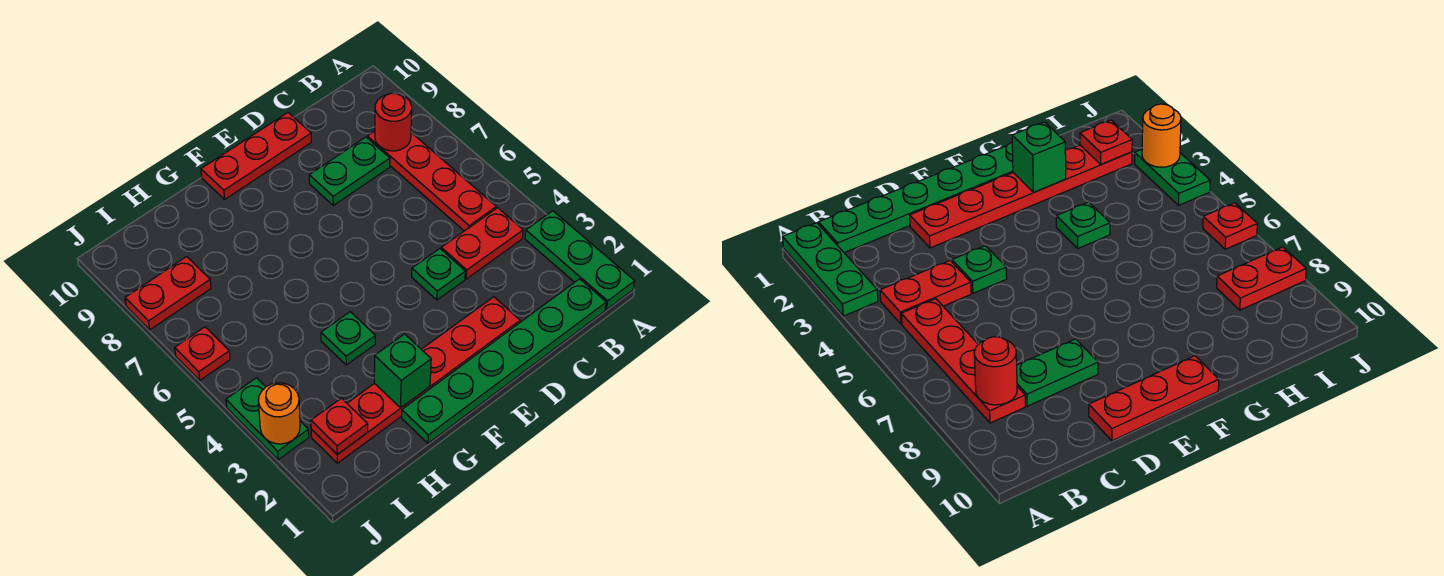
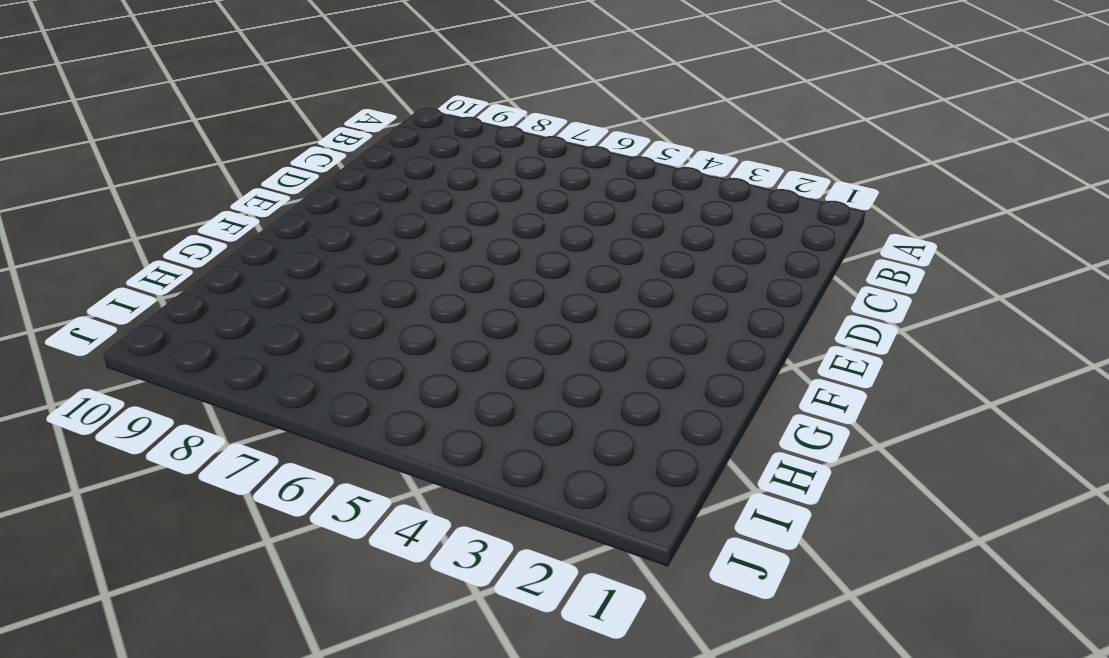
none -> green 1x3 plate [525,211,635,310]
none -> green 1x6 plate [402,279,606,443]
none -> red 1x2 plate [441,208,523,279]

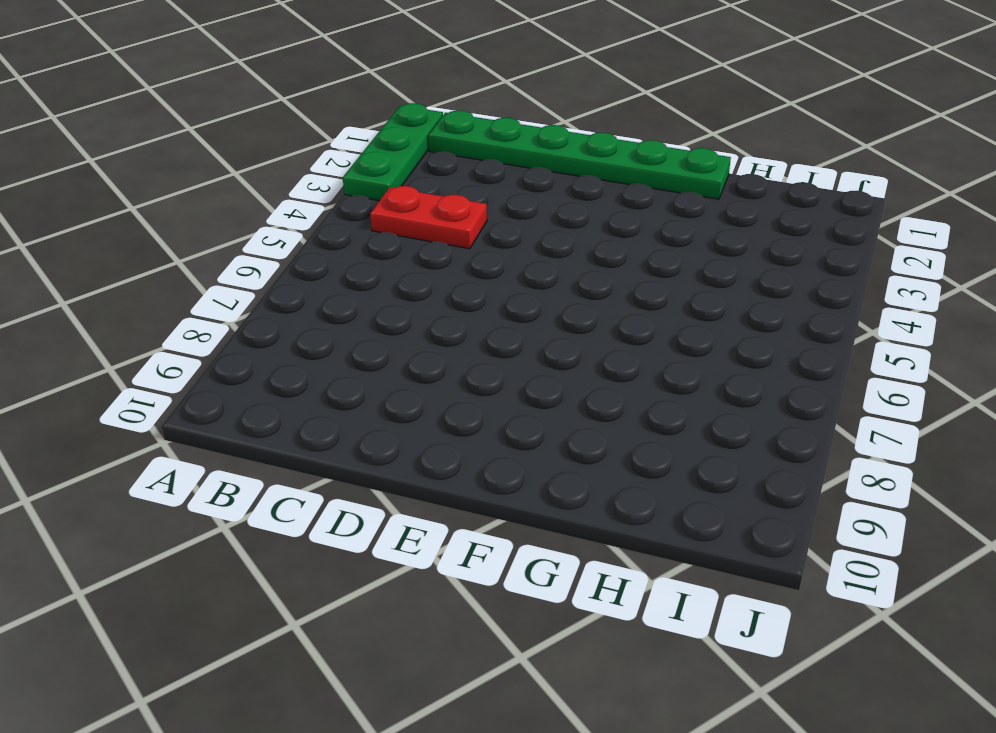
none -> red 1x4 plate [367,131,496,231]
none -> green 1x2 plate [309,137,390,205]
none -> red 1x6 plate [311,297,520,463]

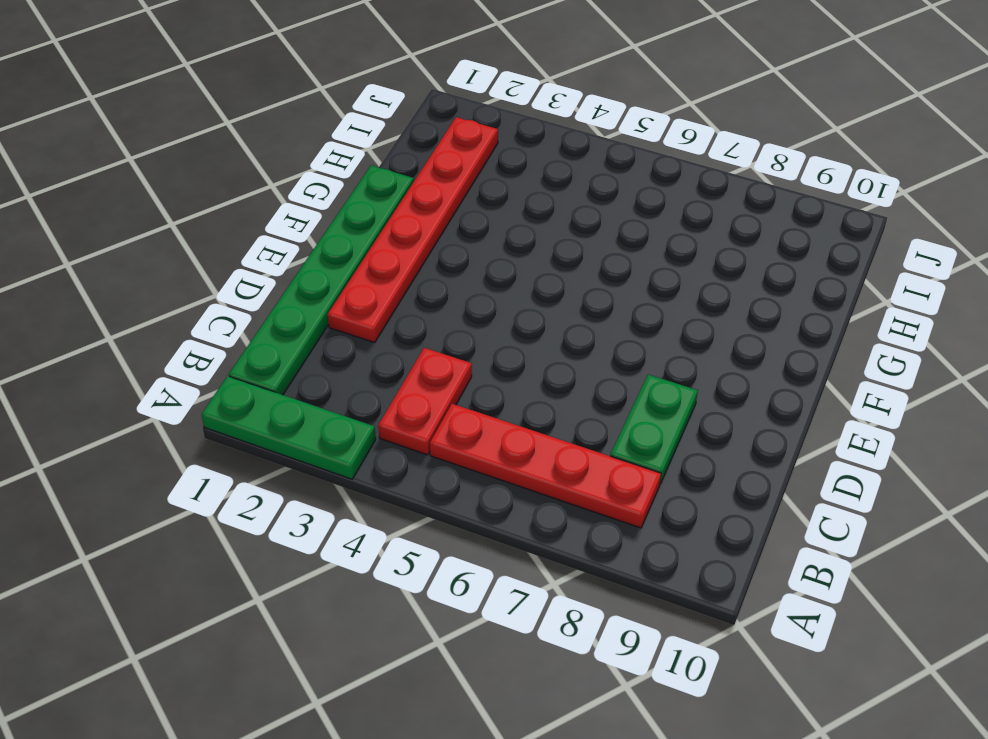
none -> green 1x1 plate [412,249,465,300]
none -> red 1x3 plate [201,113,311,199]
none -> green 1x1 plate [321,312,375,365]

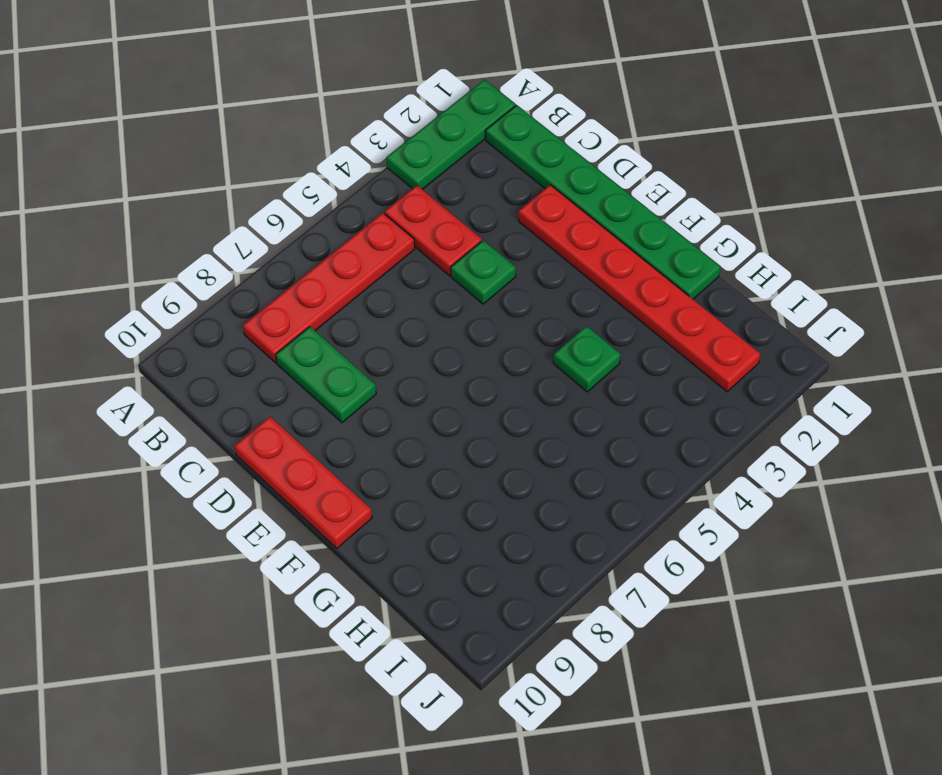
none -> red 1x2 plate [125,257,211,330]
none -> green 1x2 plate [226,378,309,460]
none -> red 1x1 plate [175,327,230,380]

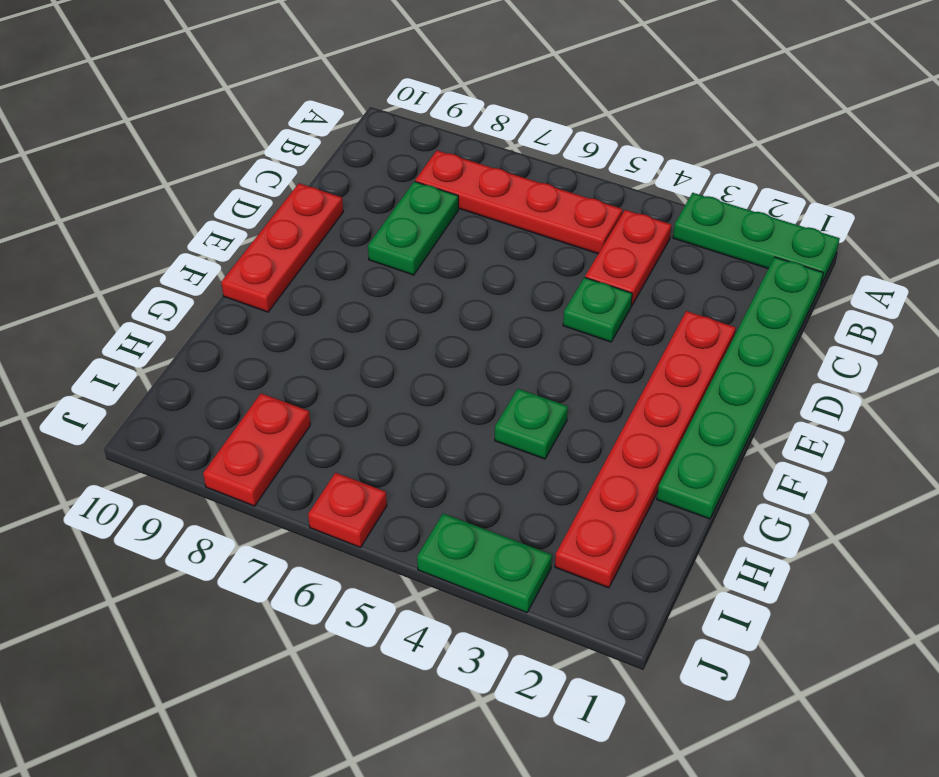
none -> red 1x1 round brick [375,93,412,151]
none -> green 1x1 brick [374,334,431,408]
none -> red 1x1 plate [311,398,368,454]

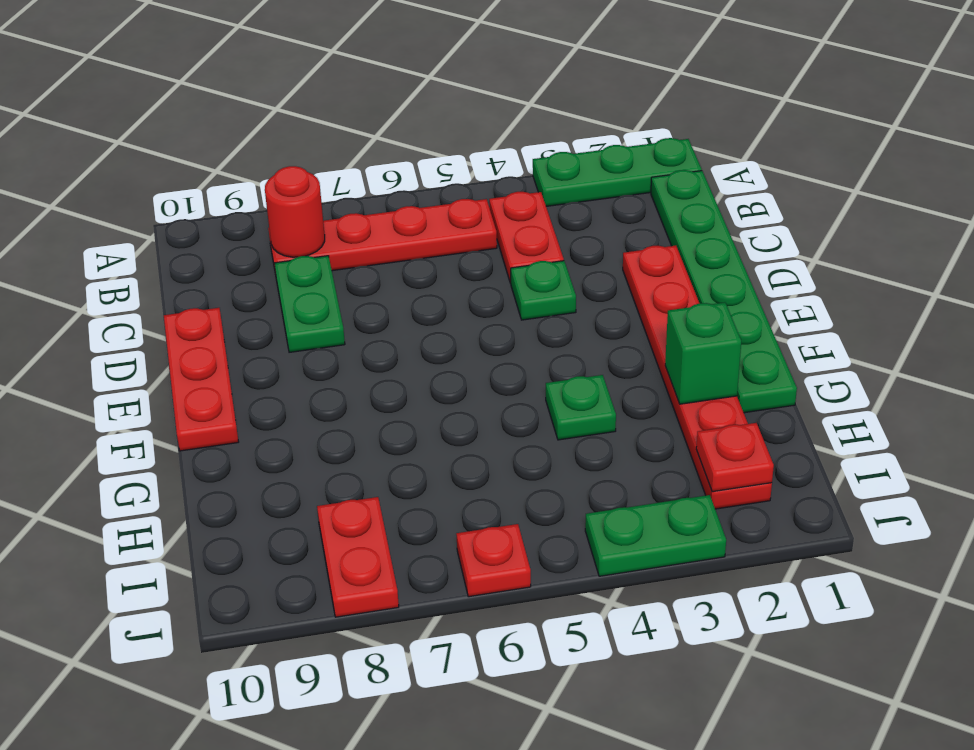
none -> orange 1x1 round brick [258,383,300,444]

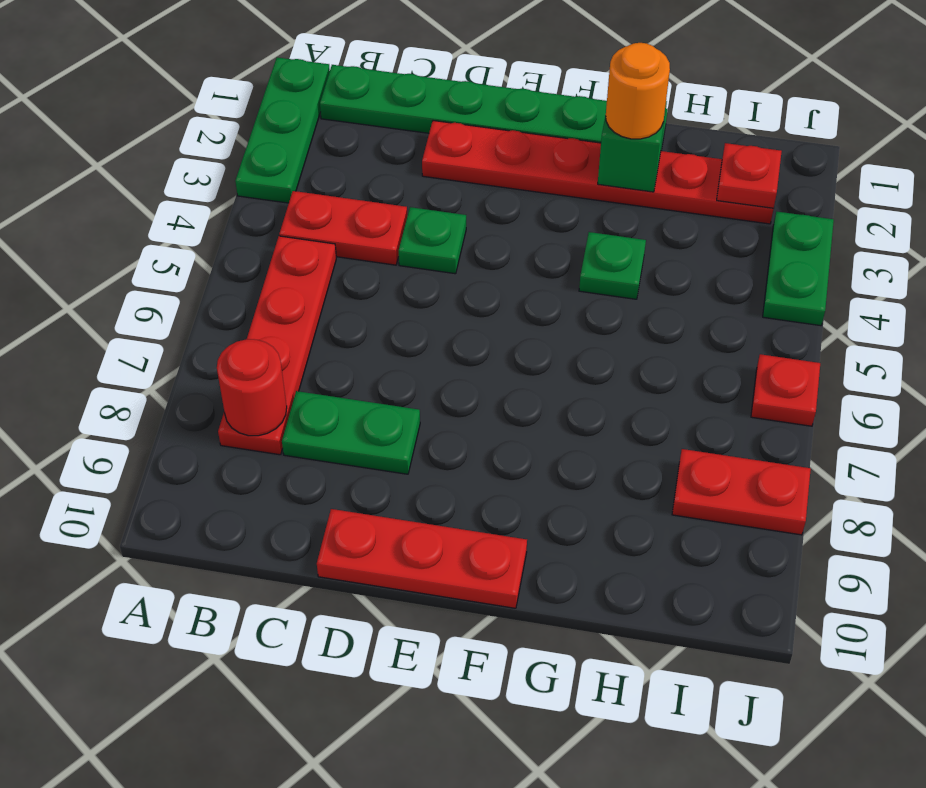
orange 1x1 round brick [606,43,670,139] -> orange 1x1 round brick moved to [258,383,300,444]

